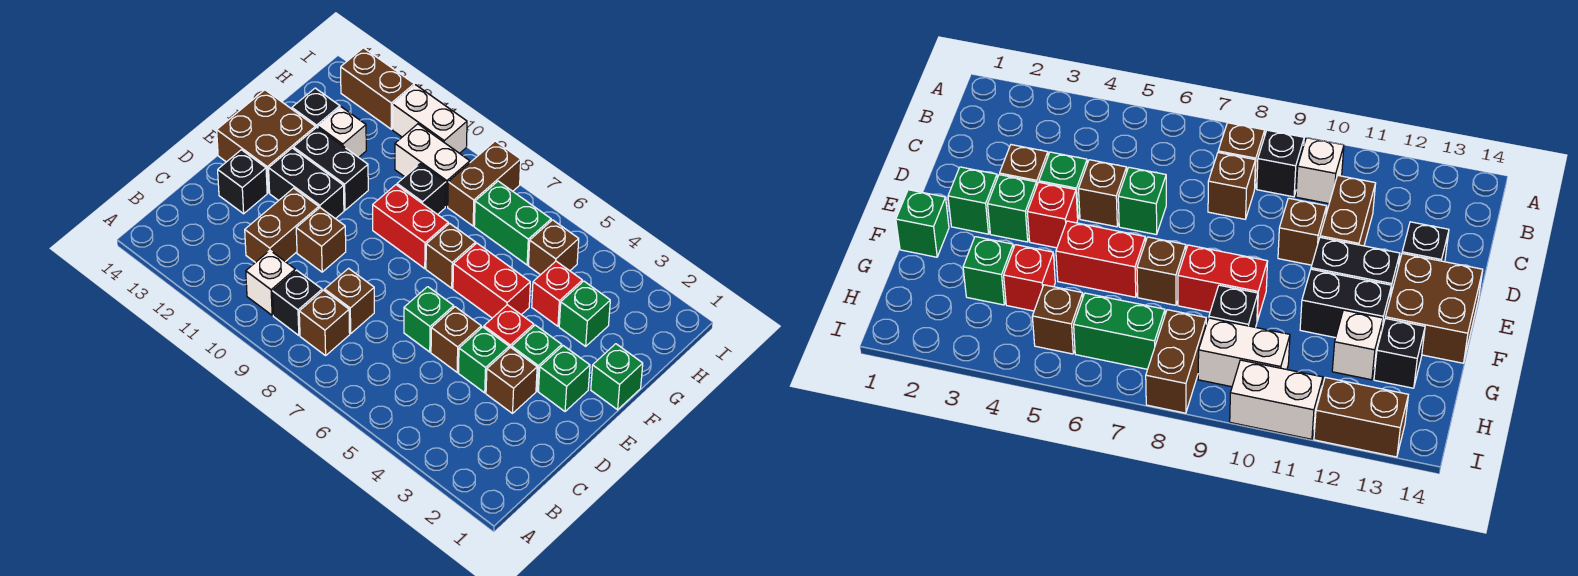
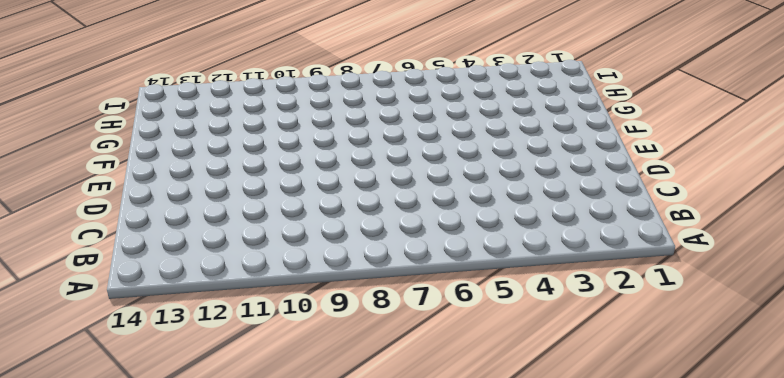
none -> brown 1x1 brick [299,290,350,356]
none -> black 1x1 brick [272,270,322,335]
none -> white 1x1 brick [246,251,295,315]
none -> brown 1x1 brick [325,268,374,333]

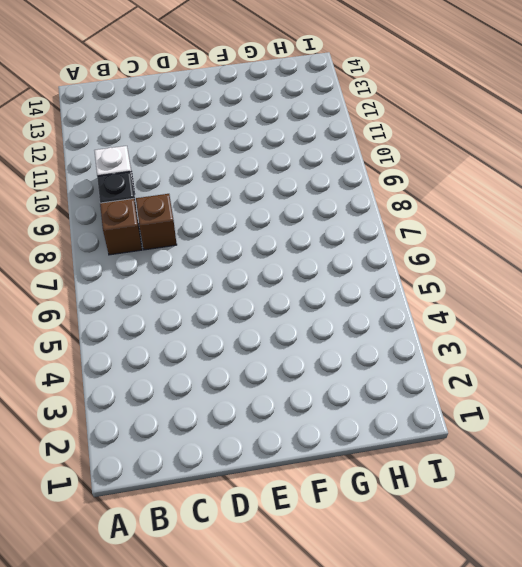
none -> brown 1x2 brick [245,188,319,263]
none -> brown 1x1 brick [486,347,537,413]
none -> green 1x1 brick [458,327,509,393]
none -> brown 1x1 brick [431,307,481,372]

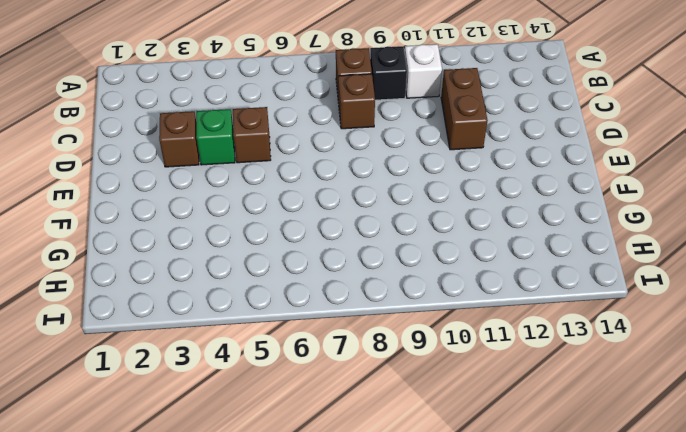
none -> green 1x1 brick [404,287,454,352]
none -> brown 1x1 brick [296,208,346,272]
none -> black 1x1 brick [218,150,267,214]
none -> green 1x1 brick [538,346,590,411]

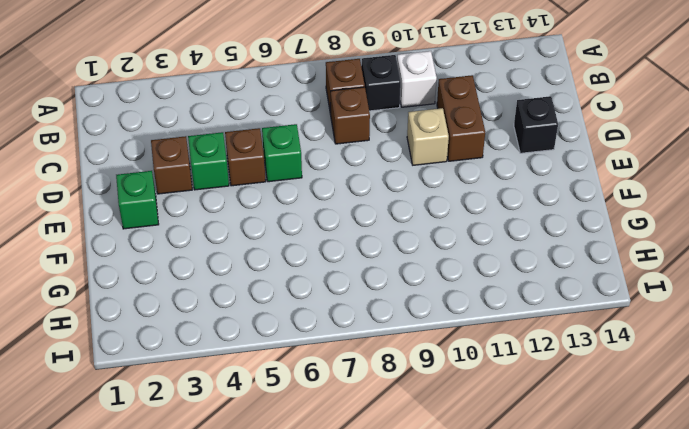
tan 1x1 brick [407,108,449,165] -> brown 1x1 brick [296,208,346,272]
none -> green 1x1 brick [512,325,562,391]
none -> red 1x1 brick [484,305,534,348]
none -> black 1x2 brick [269,148,344,219]
none -> brown 2x2 brick [217,90,316,193]

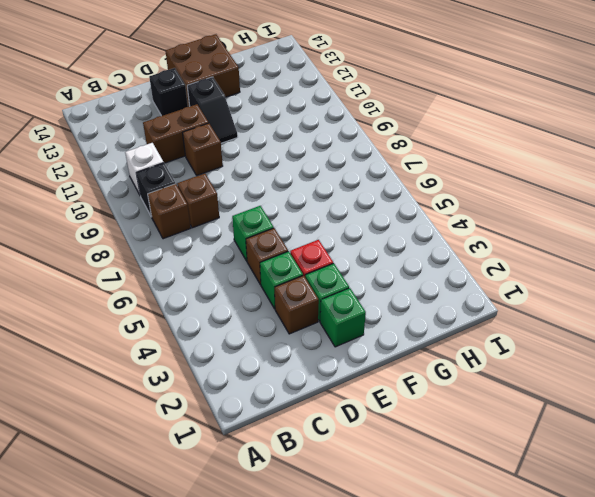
black 1x2 slope [187,77,238,143] -> black 1x2 brick [269,148,344,219]
none -> green 1x1 brick [591,344,643,410]
none -> red 1x2 brick [453,243,530,318]
none -> brown 1x1 brick [426,223,476,288]
none -> red 1x2 brick [373,185,448,268]

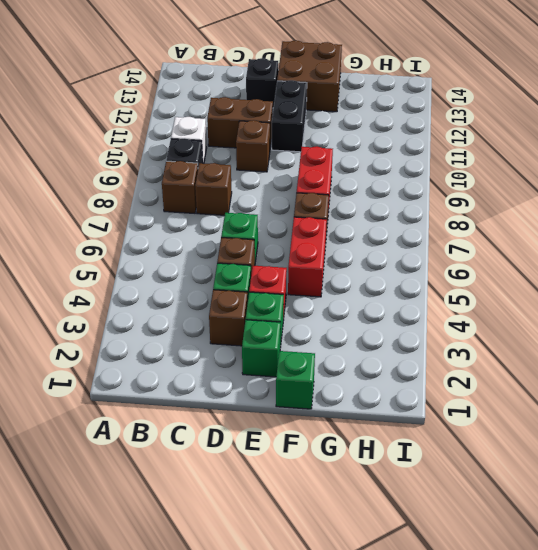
none -> black 1x2 brick [293,127,368,210]
none -> green 1x1 brick [559,281,610,346]
none -> red 1x1 brick [532,261,582,326]
none -> black 1x1 brick [397,164,446,215]

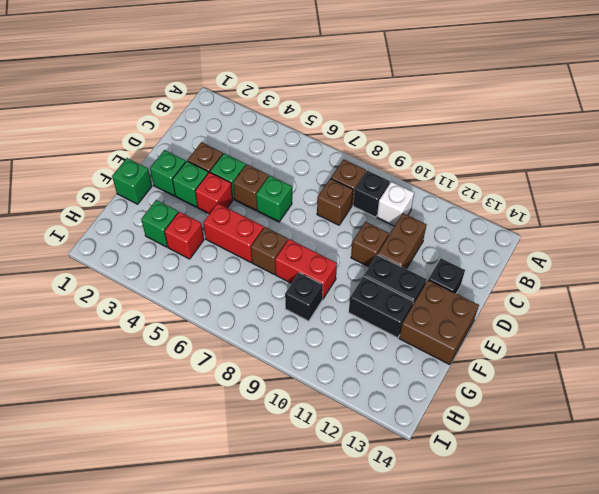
none -> white 1x1 brick [318,107,366,157]
none -> black 1x1 brick [292,88,340,128]
none -> brown 1x1 brick [528,220,579,275]
none -> green 1x2 brick [474,181,551,265]

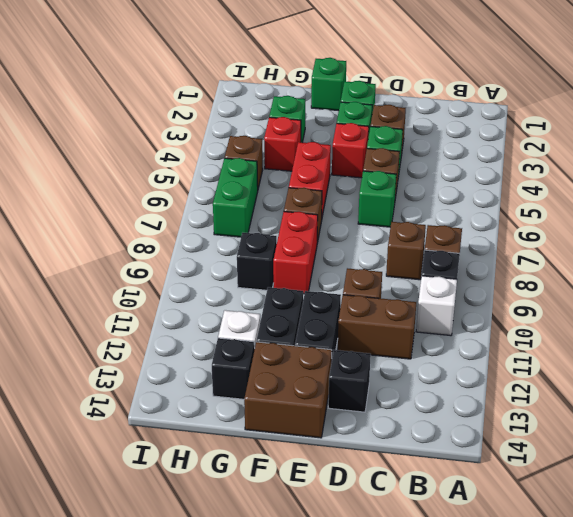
none -> brown 1x2 brick [448,141,521,226]
none -> white 1x2 brick [395,124,470,207]
none -> white 1x2 brick [393,85,467,153]
none -> brown 1x2 brick [341,48,414,129]

